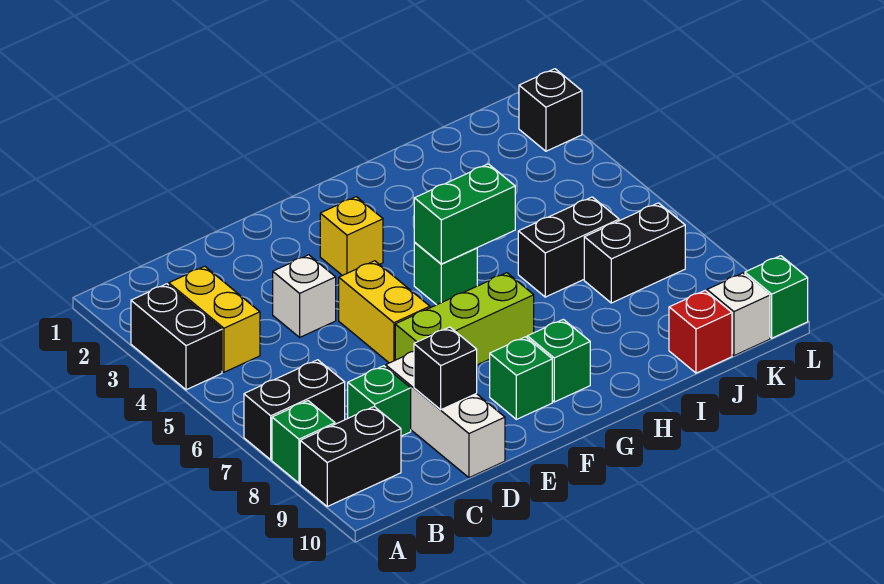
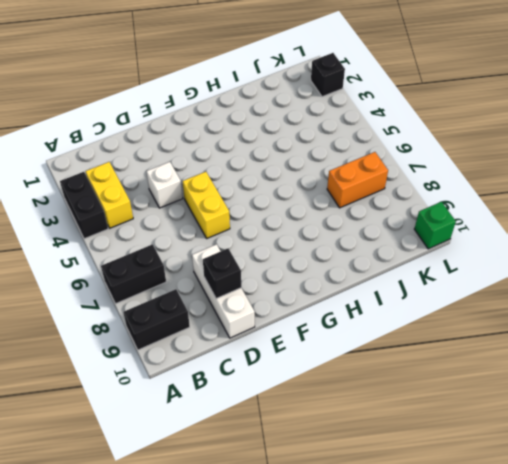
orange 1x2 brick [327,152,388,208] -> black 1x2 brick [584,203,685,303]
none -> green 1x1 brick [272,401,335,483]
none -> green 1x1 brick [348,366,411,436]
none -> lime 1x3 brick [395,273,534,365]

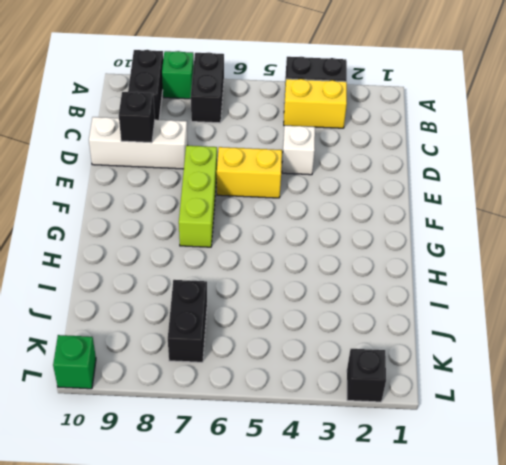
none -> green 1x1 brick [348,366,411,436]
none -> yellow 1x1 brick [320,197,383,276]
none -> green 1x1 brick [490,337,552,419]

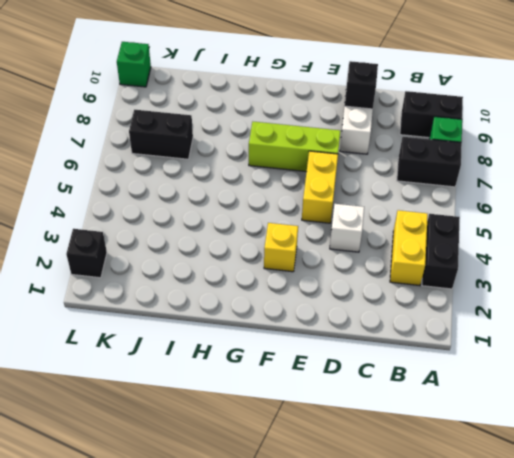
none -> green 1x1 brick [348,366,411,436]
none -> green 1x1 brick [490,337,552,419]
none -> green 1x1 brick [414,243,477,305]

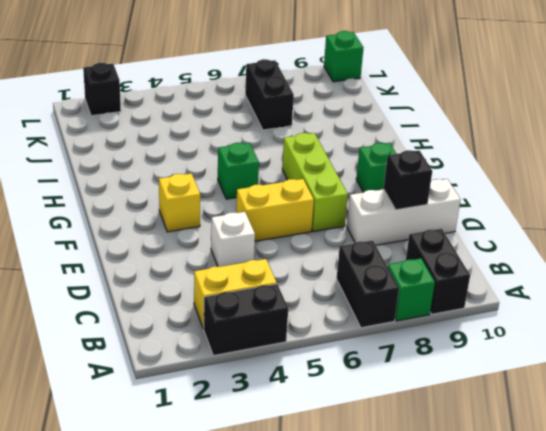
none -> green 1x1 brick [348,366,411,436]
none -> green 1x1 brick [527,319,590,402]
none -> black 1x2 brick [518,197,619,297]

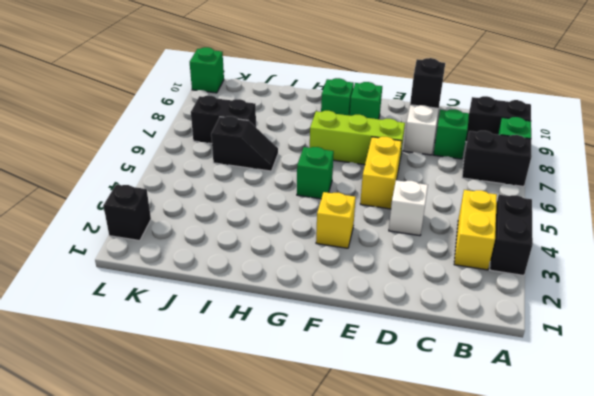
black 1x2 slope [211,116,278,171] -> black 1x2 brick [518,197,619,297]
none -> red 1x1 brick [669,291,732,373]
none -> white 1x1 brick [707,273,770,356]
none -> green 1x2 brick [414,164,515,264]

